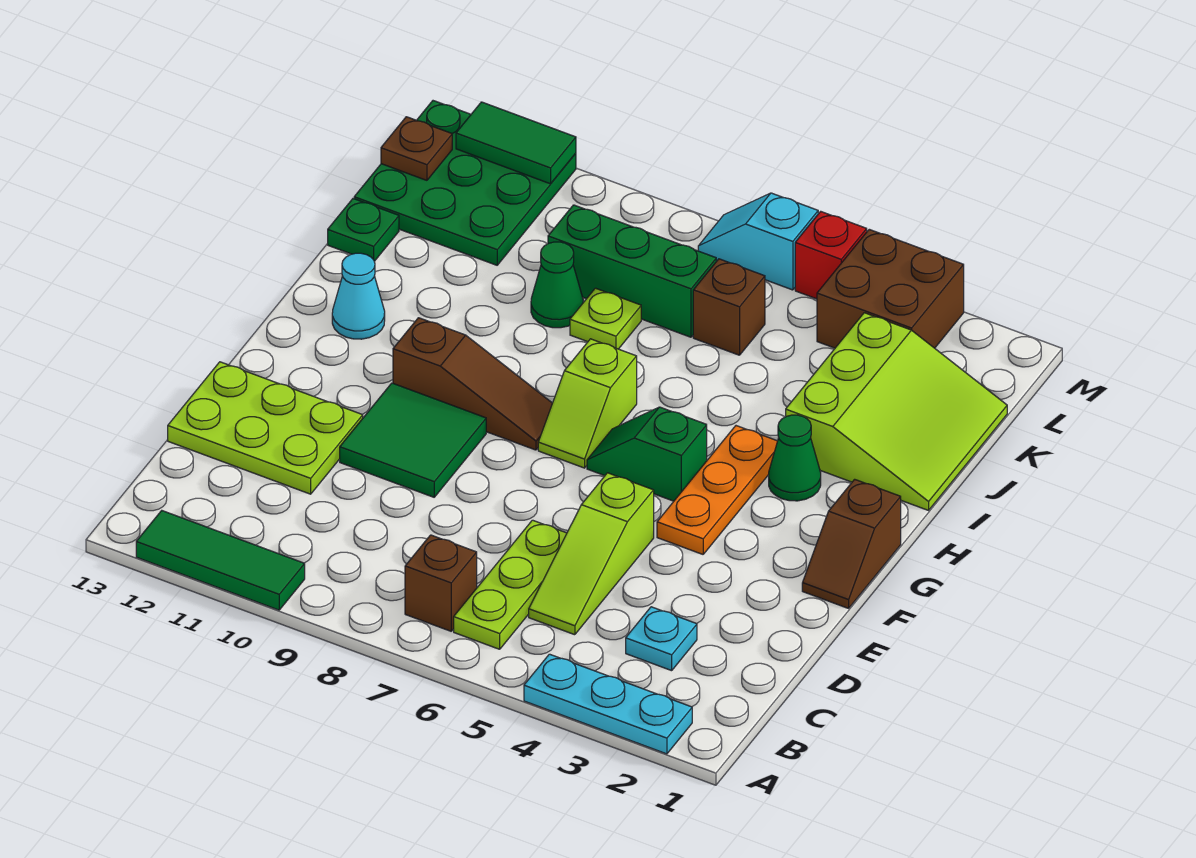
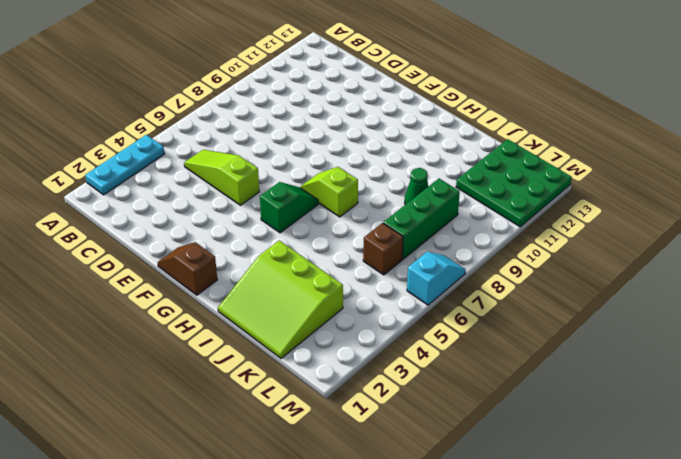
none -> green 1x3 tile [136,511,305,610]
none -> lime 1x3 plate [454,520,567,649]
none -> brown 1x1 brick [405,535,477,631]

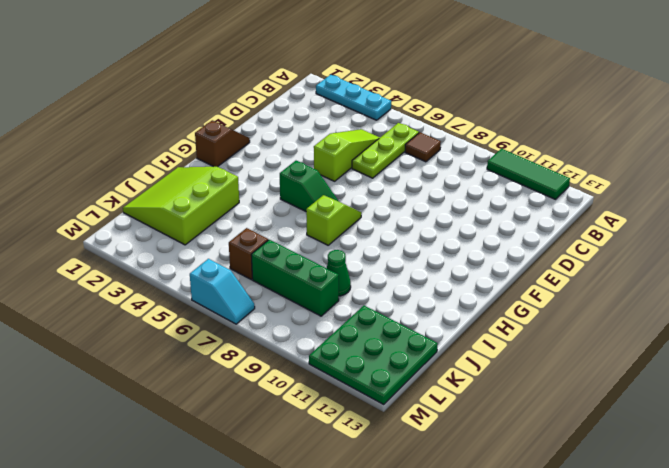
brown 1x1 tile [405,132,441,162] -> brown 1x1 brick [405,535,477,631]
none -> cyan 1x1 plate [626,607,697,671]
none -> lime 2x3 plate [168,362,363,494]
none -> green 2x2 tile [340,383,486,497]

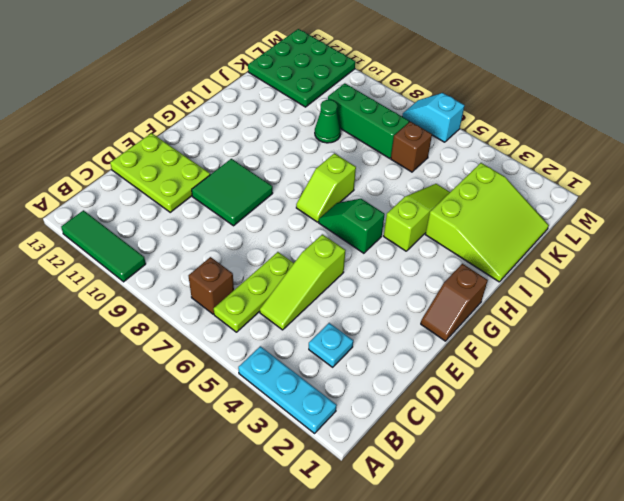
lime 1x3 slope [384,184,450,251] -> orange 1x3 plate [657,426,777,554]
none -> brown 1x3 slope [393,318,552,450]
none -> green 1x1 cone [769,415,821,501]
none -> cyan 1x1 cone [332,253,385,339]

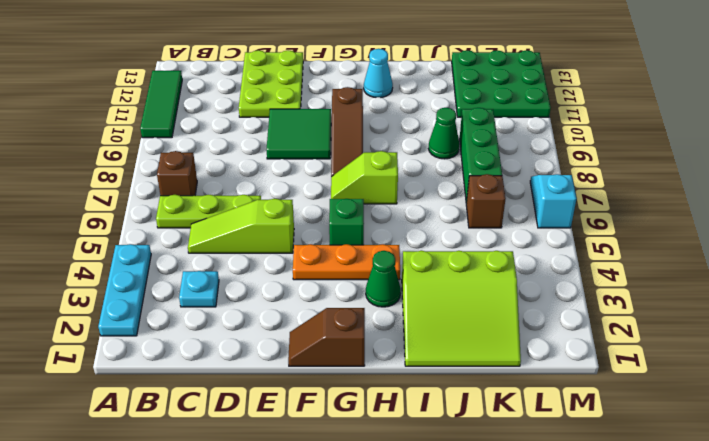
none -> lime 1x1 plate [570,288,641,349]
none -> green 1x1 plate [328,199,399,261]
none -> brown 2x2 brick [817,229,964,348]

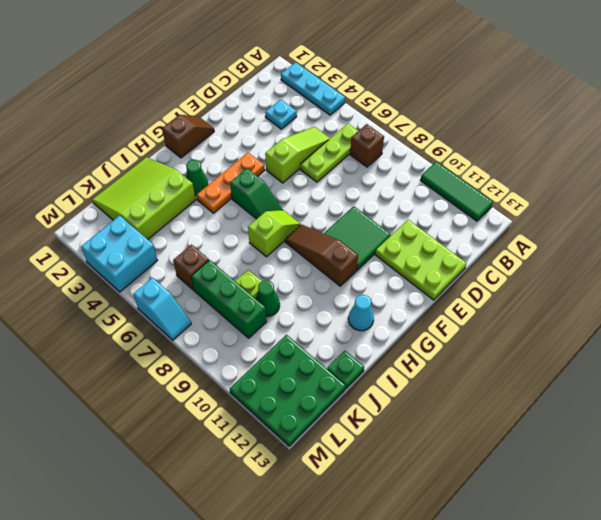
cyan 2x2 brick [81,215,157,292] -> brown 2x2 brick [817,229,964,348]
none -> red 1x1 brick [795,211,867,299]
none -> brown 1x1 plate [381,117,452,180]
none -> green 1x2 tile [456,102,576,184]

